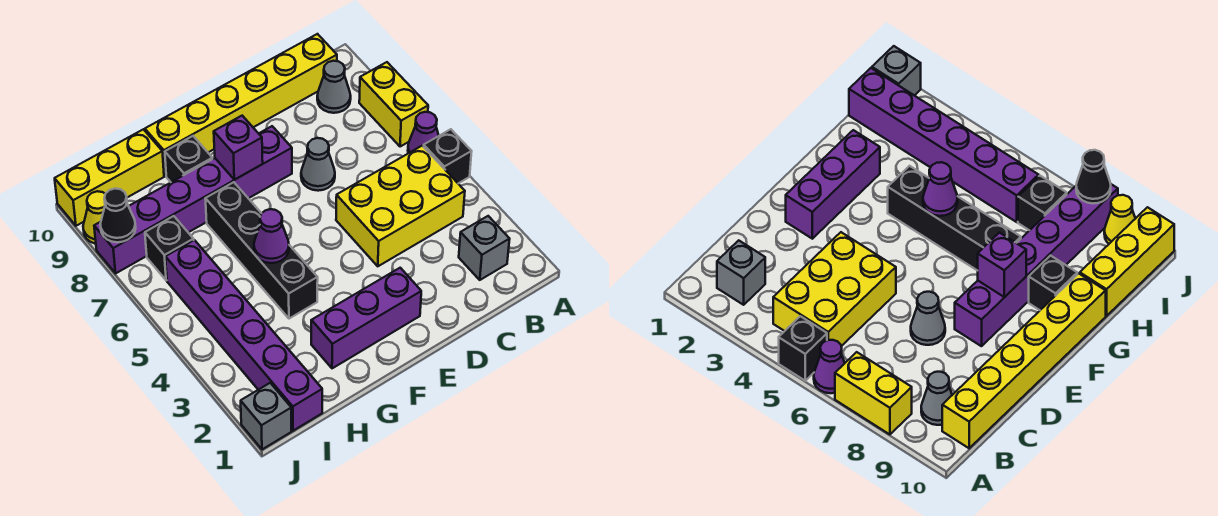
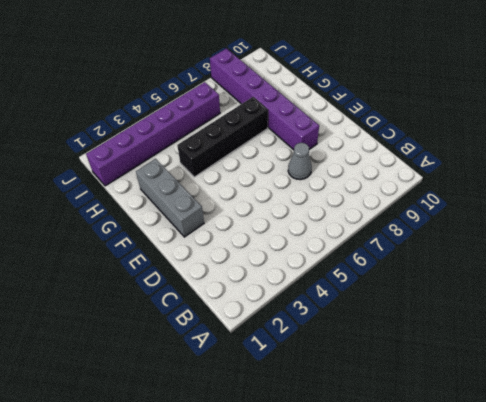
grey 1x3 brick [136,159,204,237] -> purple 1x3 brick [311,268,421,368]
none -> black 1x1 brick [424,129,472,183]
none -> purple 1x1 cone [408,112,439,153]
none -> yellow 1x2 brick [359,62,428,147]

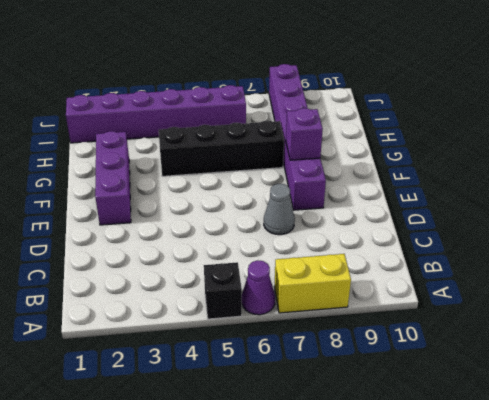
none -> grey 1x1 brick [459,216,510,280]
none -> yellow 2x3 brick [336,146,465,266]
none -> grey 1x1 cone [317,61,351,113]

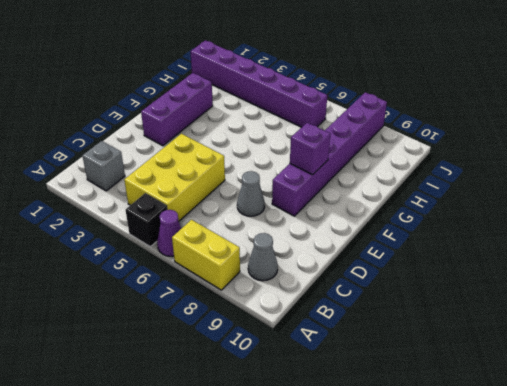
none -> yellow 1x6 brick [145,34,337,176]
none -> black 1x4 brick [205,182,318,319]
none -> black 1x1 brick [165,136,212,182]

